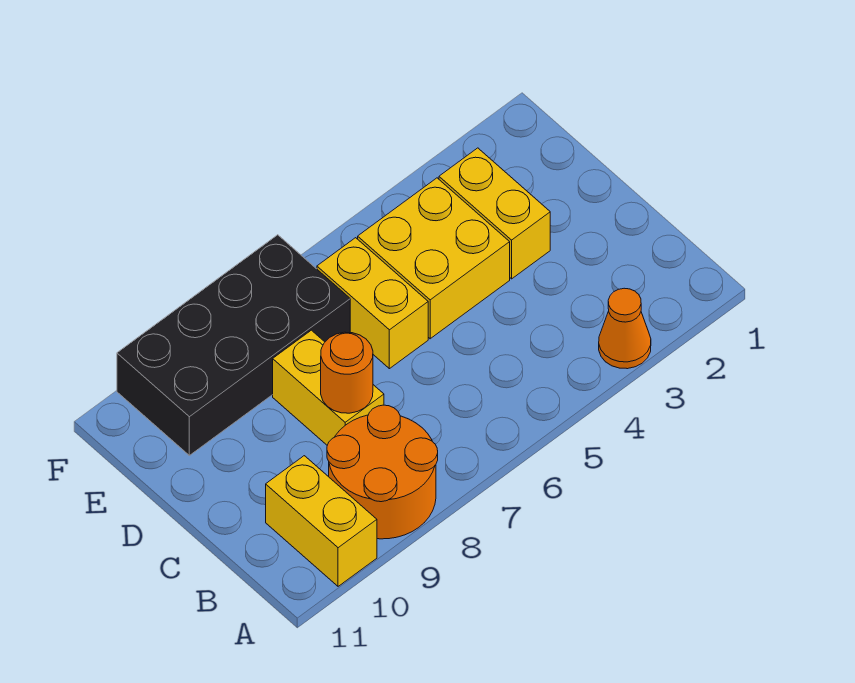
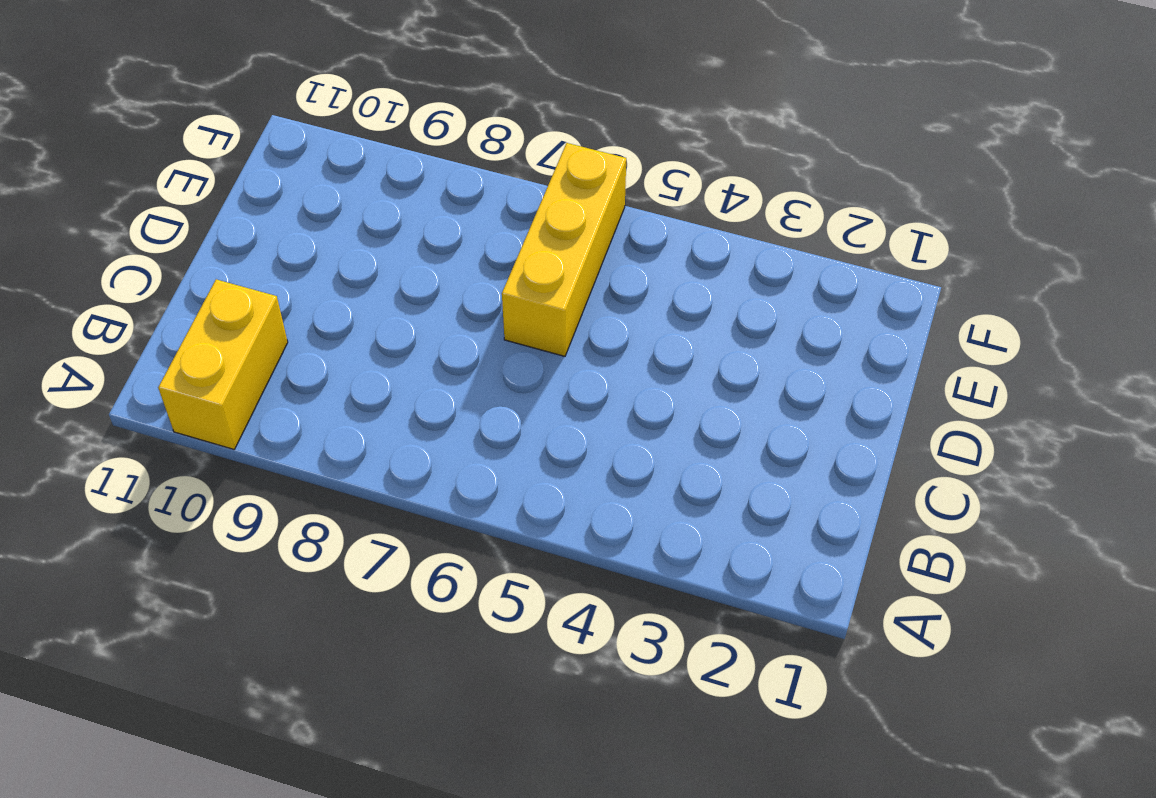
yellow 1x3 brick [502,143,626,356] -> yellow 1x2 brick [317,238,428,369]
none -> orange 1x1 cone [599,288,651,369]
none -> orange 2x2 round brick [327,405,438,539]

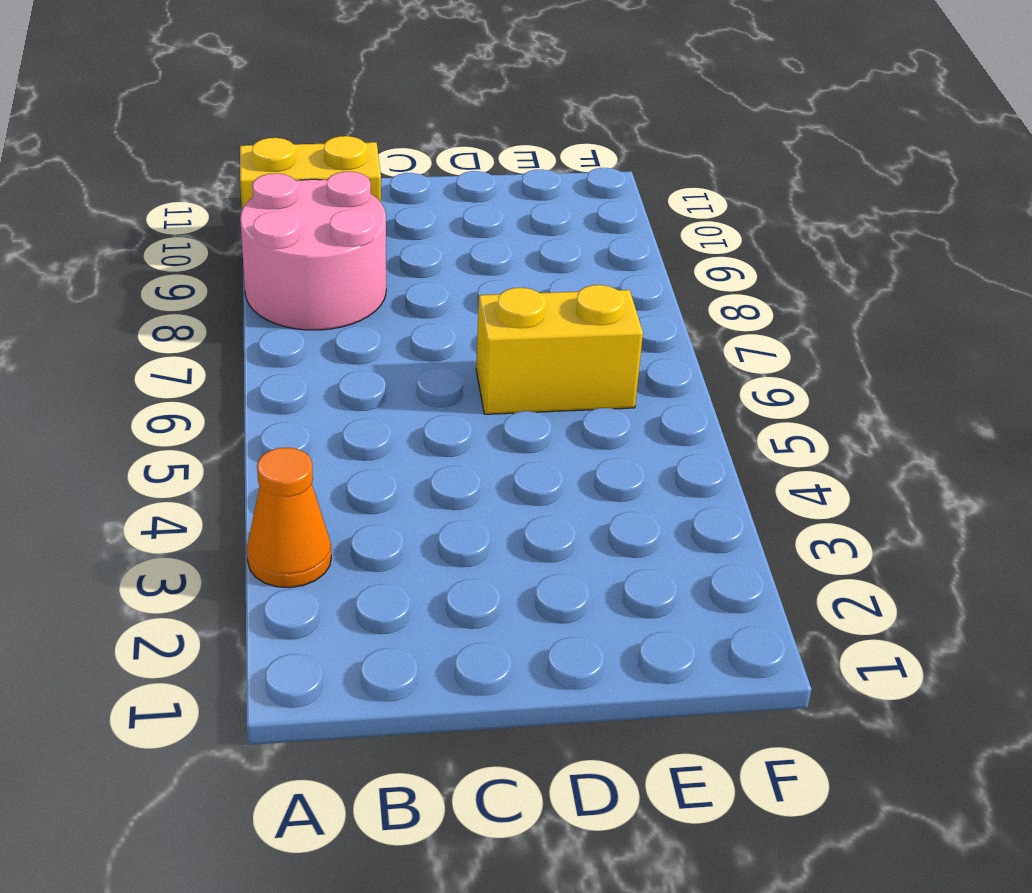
pink 2x2 round brick [240,172,386,330] -> orange 2x2 round brick [327,405,438,539]
none -> yellow 1x2 brick [273,330,384,445]
none -> yellow 1x2 brick [439,148,550,279]

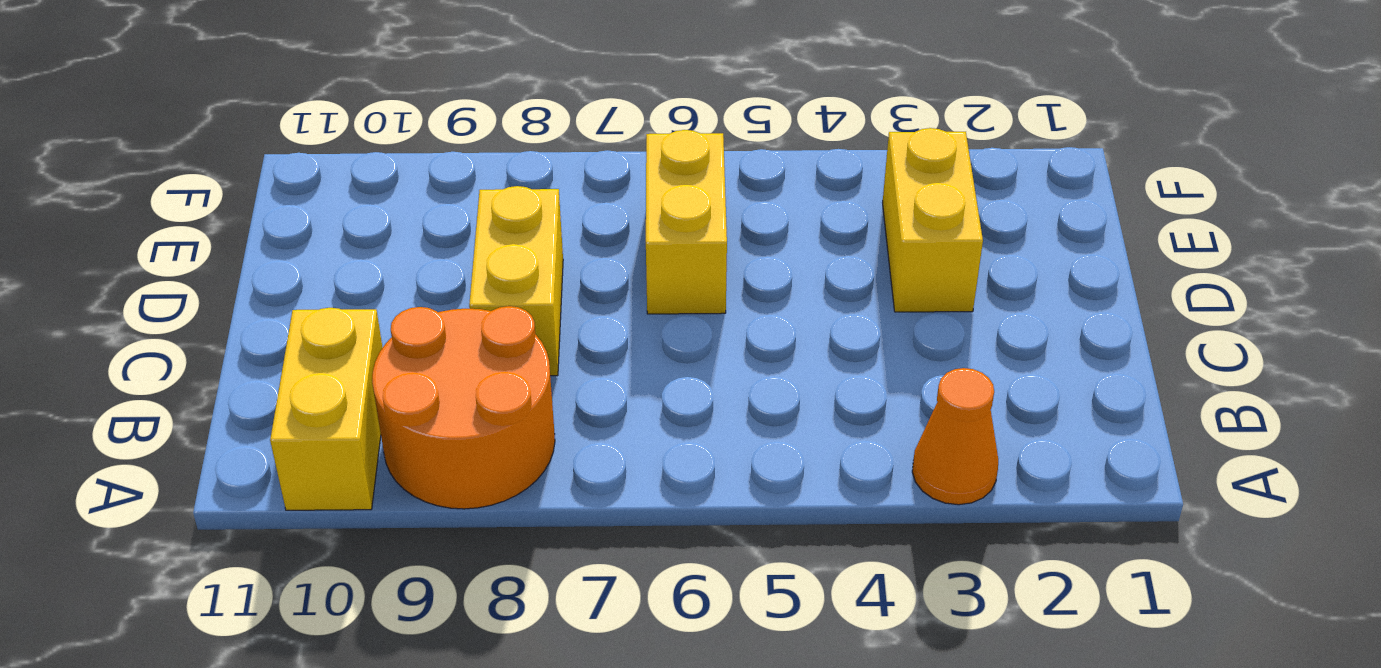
none -> yellow 2x2 brick [358,178,510,339]
none -> black 2x4 brick [117,235,350,455]

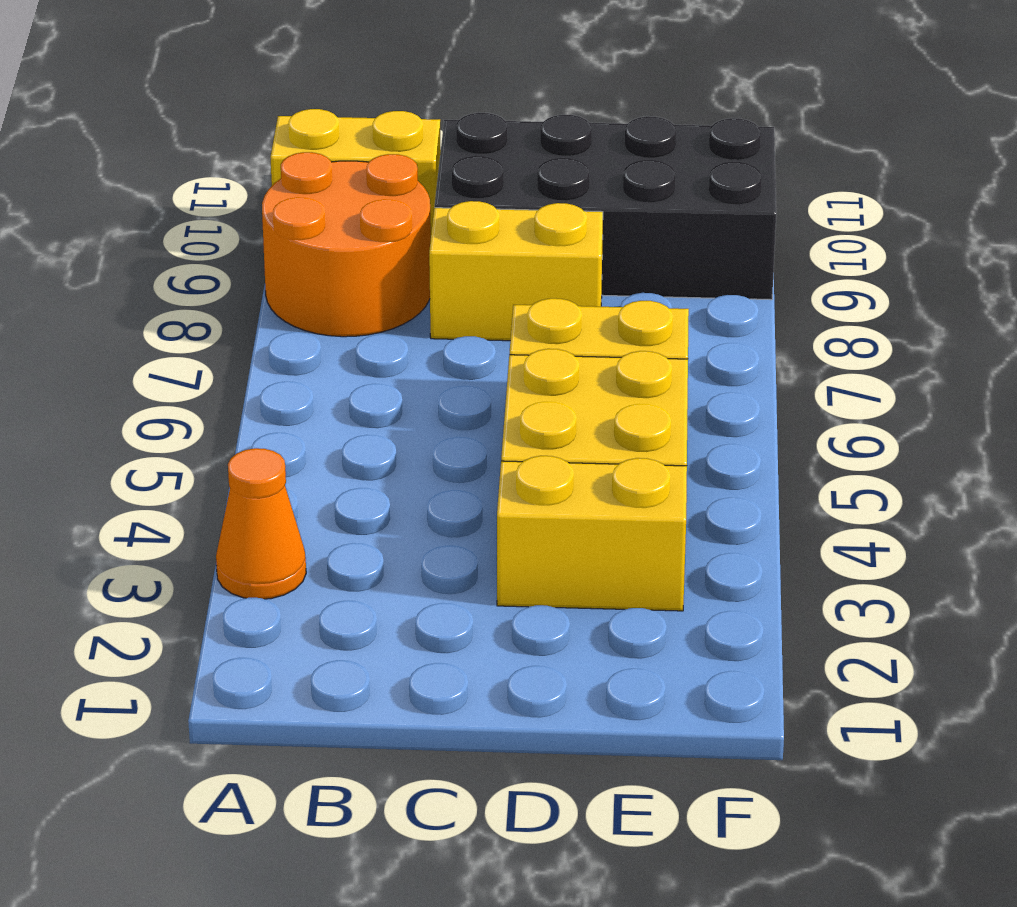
black 2x4 brick [435,113,776,300] -> black 2x4 brick turned to [117,235,350,455]
none -> orange 1x1 round brick [321,332,373,413]

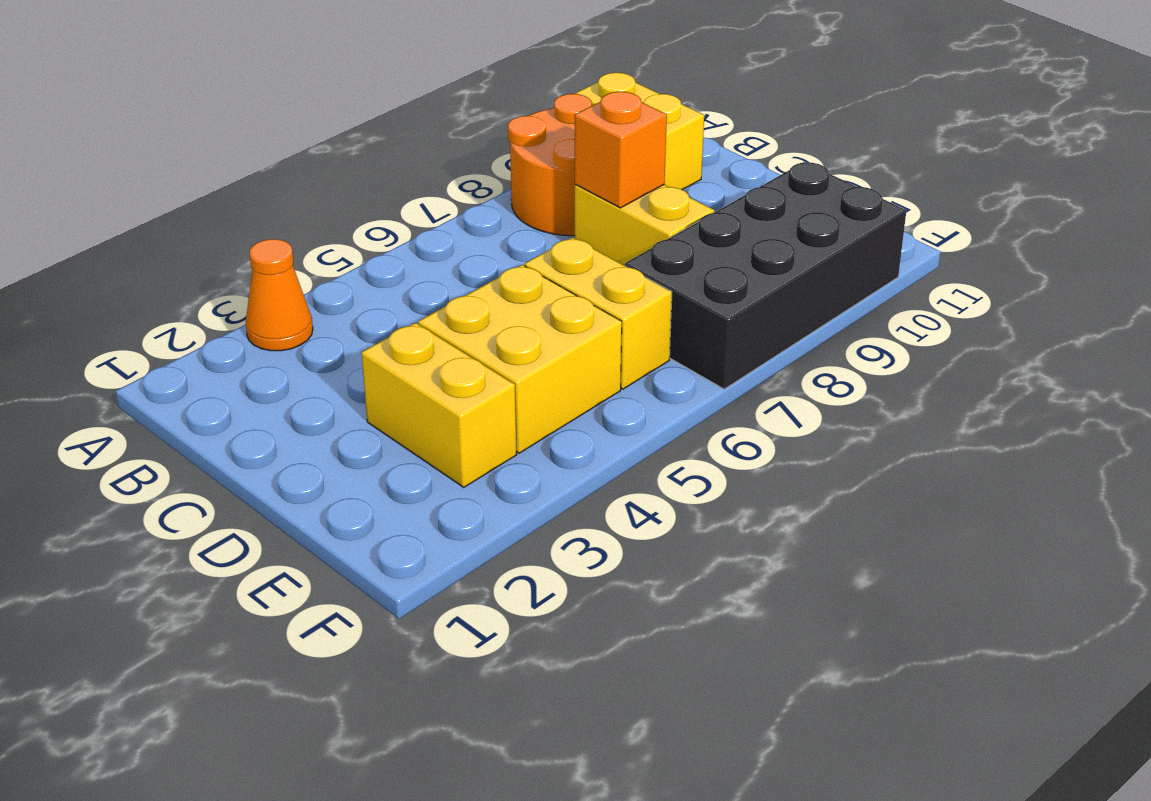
orange 1x1 brick [575,92,667,208] -> orange 1x1 round brick [321,332,373,413]

